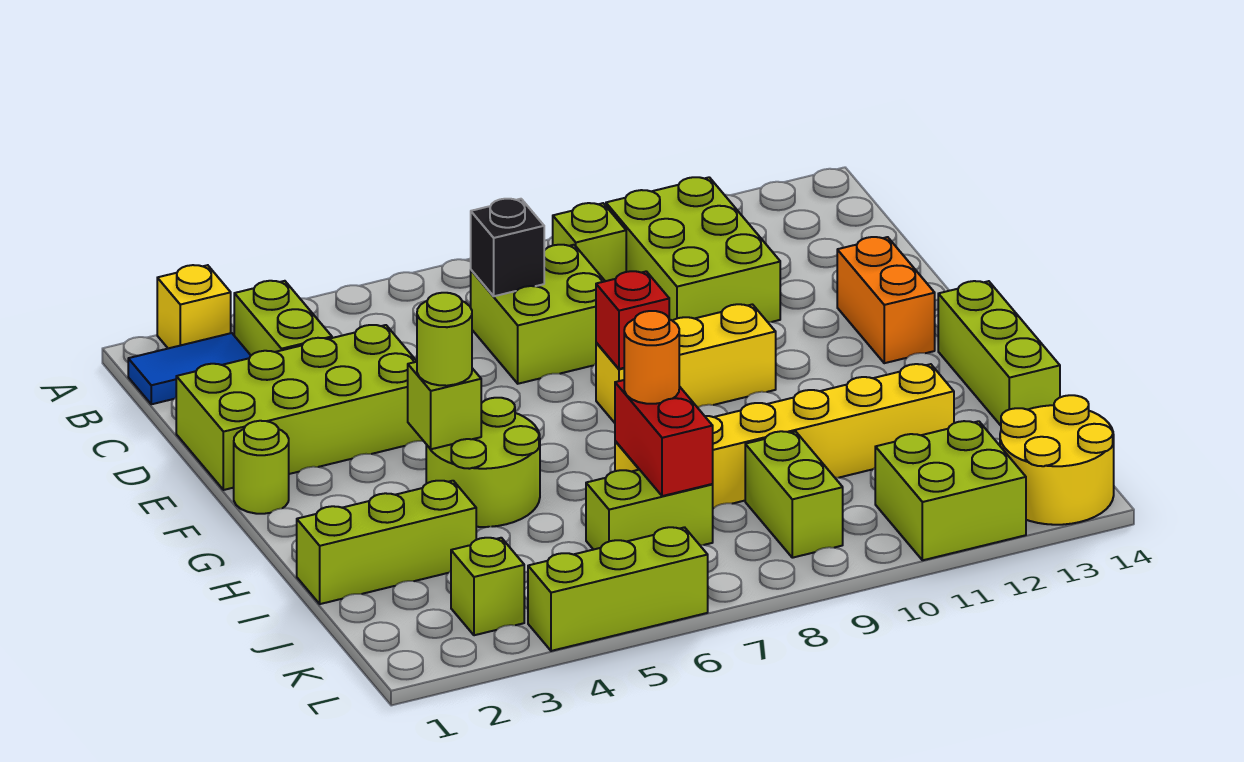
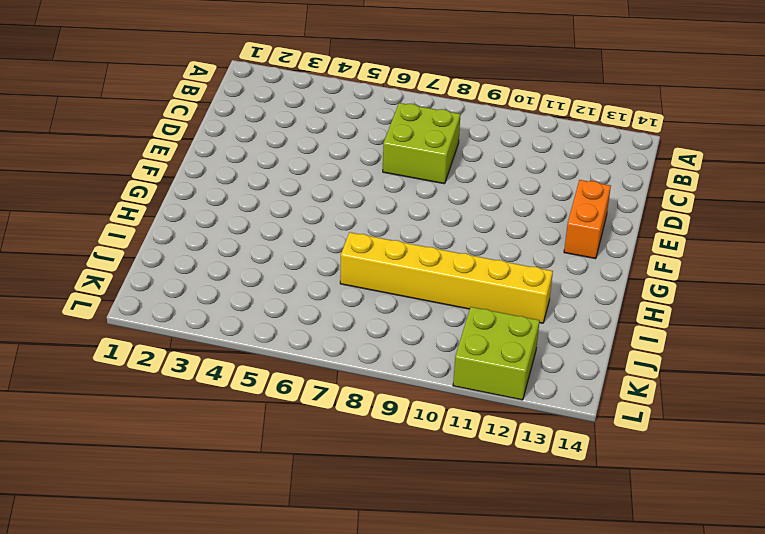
none -> yellow 1x1 brick [157,265,231,348]
none -> blue 1x2 tile [128,333,251,404]
none -> lime 1x2 brick [234,281,332,355]

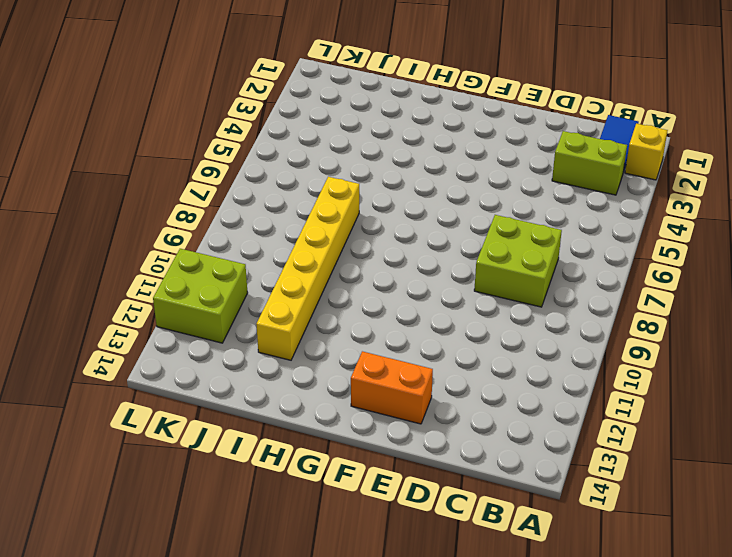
none -> lime 1x1 brick [553,203,626,281]
none -> lime 2x3 brick [606,177,780,322]
none -> lime 2x4 brick [176,325,423,490]

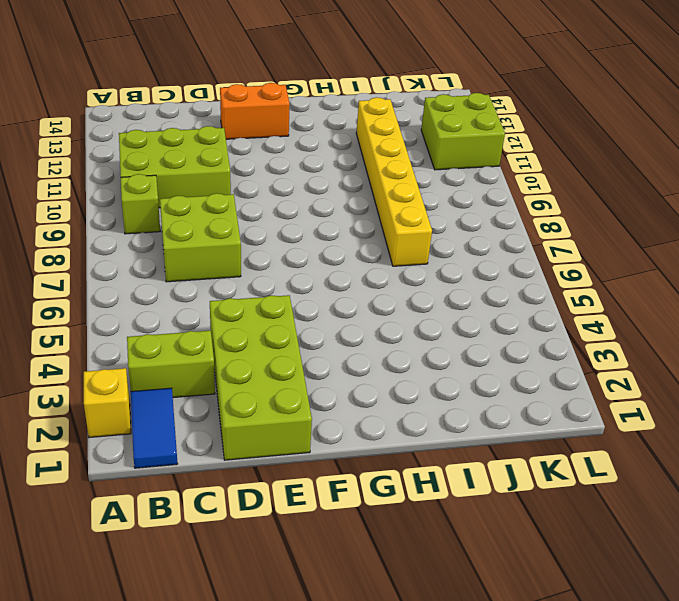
none -> lime 1x1 round brick [234,421,289,514]
none -> yellow 1x3 brick [596,304,776,423]
none -> lime 2x2 round brick [426,398,540,527]

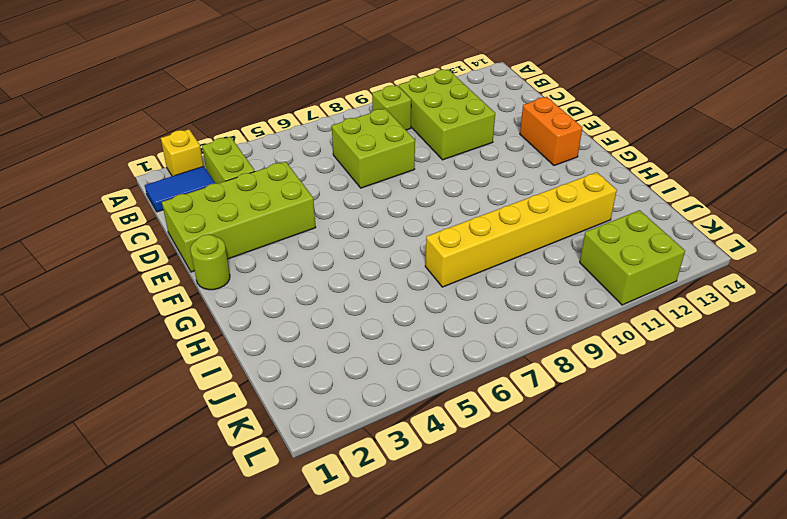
none -> yellow 1x3 brick [596,304,776,423]
none -> lime 2x2 round brick [426,398,540,527]
none -> lime 1x3 brick [938,281,1060,425]

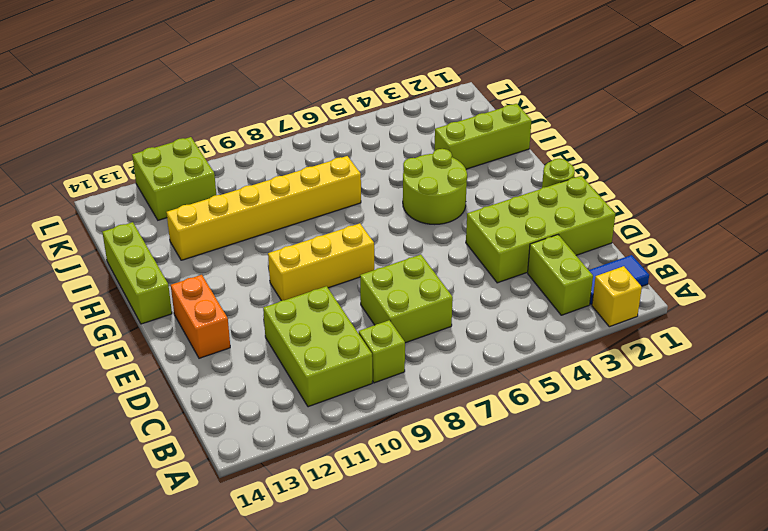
none -> lime 1x2 brick [586,470,713,550]
none -> lime 1x2 brick [745,431,843,558]
none -> lime 1x1 brick [451,538,524,635]

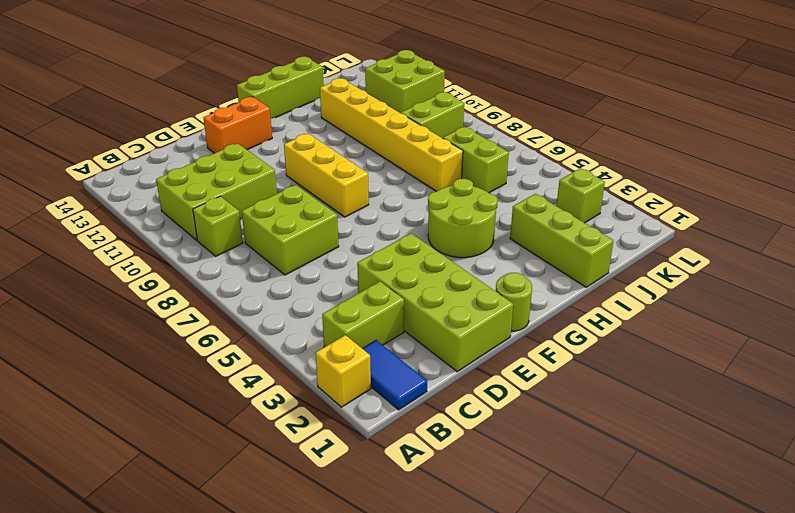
none -> yellow 2x2 round brick [1000,395,1114,525]
none -> lime 1x3 brick [528,527,708,651]
none -> black 1x1 brick [471,199,544,296]

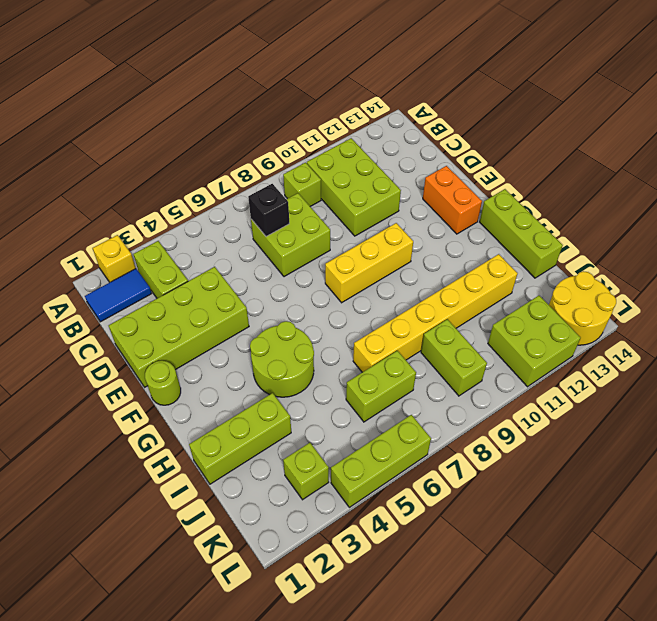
none -> red 1x1 brick [596,271,669,369]
none -> lime 1x1 brick [408,362,481,449]
none -> red 1x2 brick [615,380,713,496]

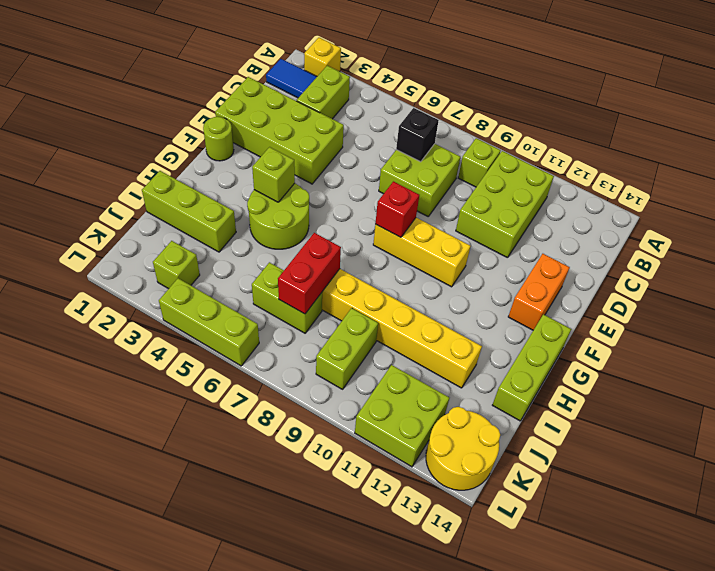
none -> lime 1x1 round brick [417,293,472,386]
none -> orange 1x1 round brick [624,311,679,404]

